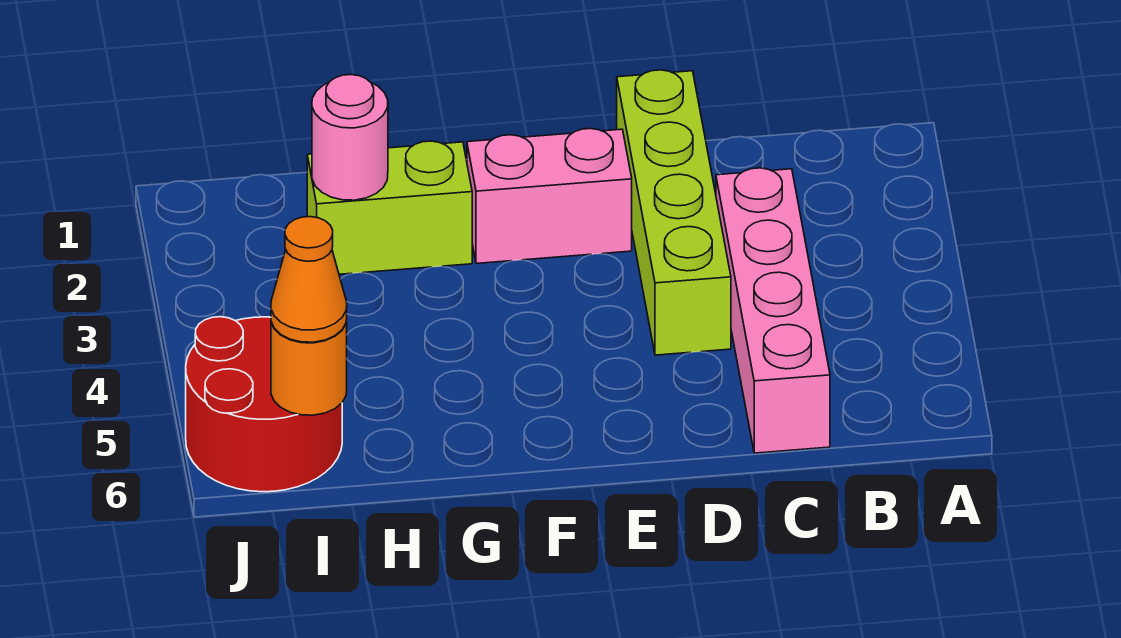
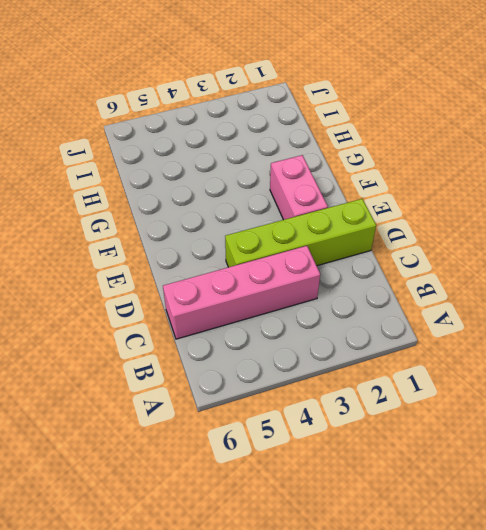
none -> lime 1x2 brick [307,141,472,274]
none -> red 2x2 round brick [186,317,342,492]

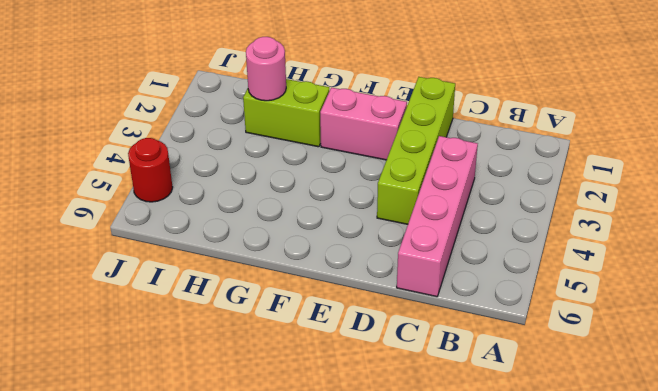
red 1x1 round brick [128,138,173,202] -> red 2x2 round brick [186,317,342,492]
none -> orange 1x1 round brick [271,321,347,415]
none -> orange 1x1 cone [271,217,347,342]

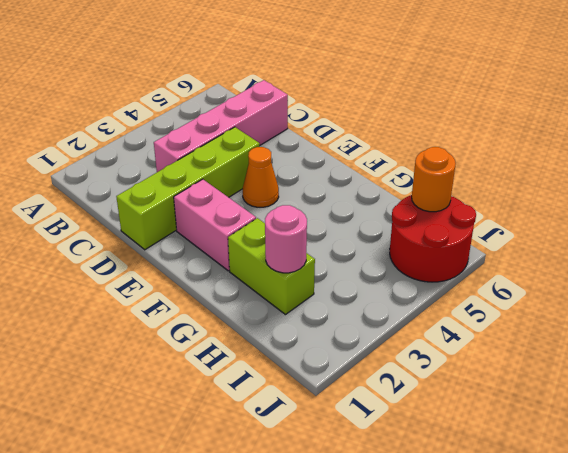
orange 1x1 cone [243,147,279,207] -> orange 1x1 cone moved to [271,217,347,342]

